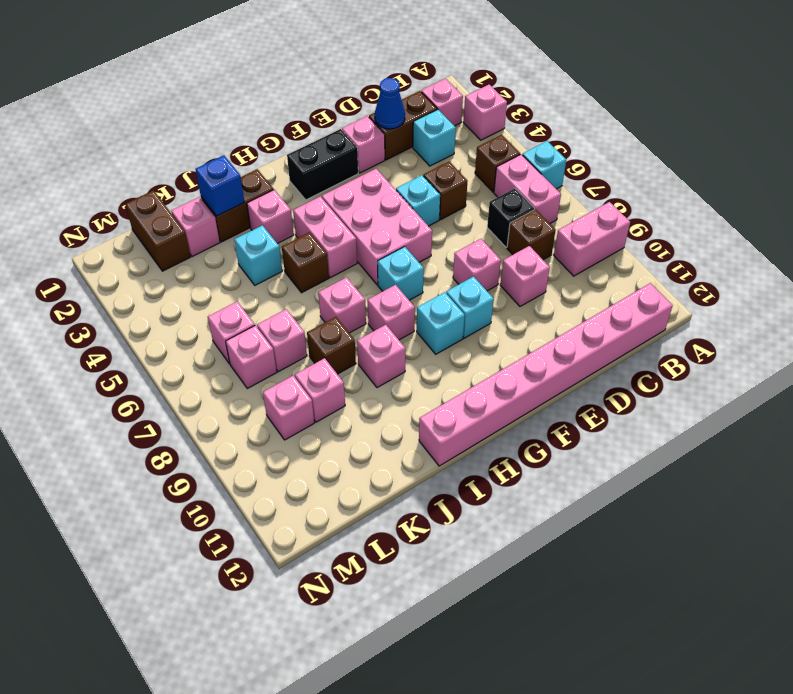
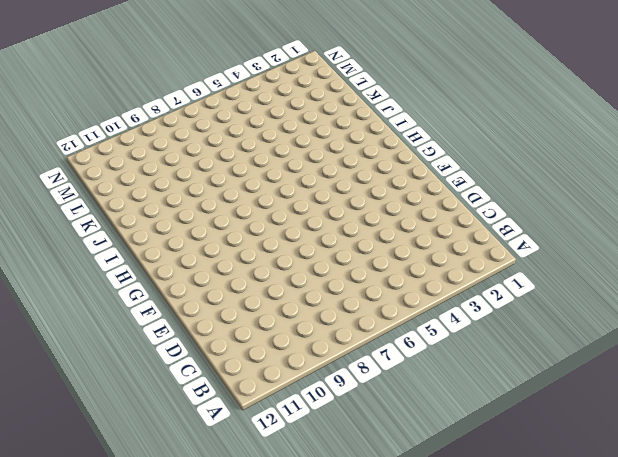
none -> pink 1x1 brick [463,85,507,140]
none -> cyan 1x1 brick [523,141,566,189]
none -> pink 1x2 brick [554,202,630,276]
none -> pink 1x1 brick [421,78,463,126]

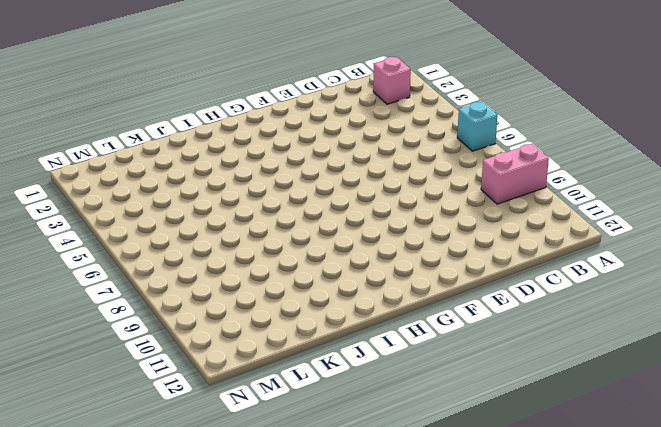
none -> pink 1x1 brick [463,85,507,140]
none -> brown 1x1 brick [475,135,520,192]
none -> pink 1x2 brick [494,154,561,223]
none -> pink 1x8 brick [419,283,673,466]

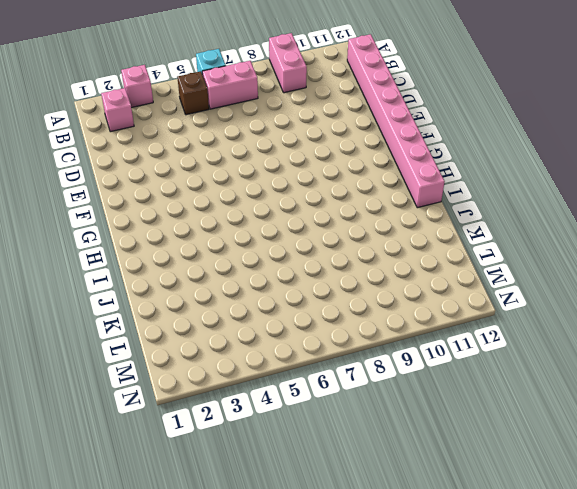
none -> brown 1x2 brick [369,91,437,160]
none -> cyan 1x1 brick [413,109,456,166]
none -> black 1x1 brick [487,189,535,247]
none -> brown 1x1 brick [507,209,556,260]

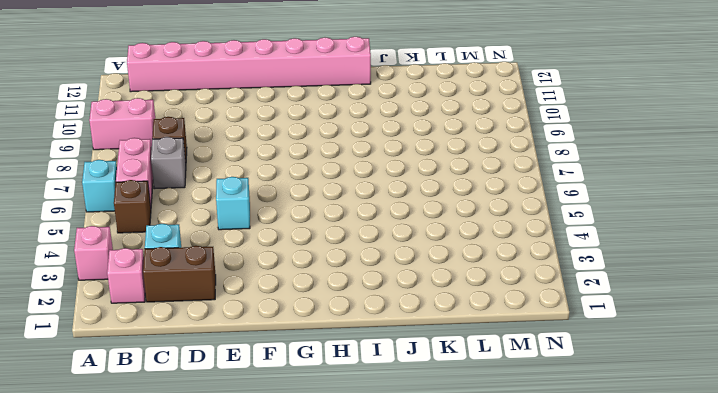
grey 1x1 brick [151,137,186,189] -> black 1x1 brick [487,189,535,247]
none -> brown 1x1 brick [423,162,467,219]
none -> pink 1x1 brick [500,246,550,306]
none -> pink 1x1 brick [342,116,385,173]
none -> pink 1x1 brick [453,239,501,291]

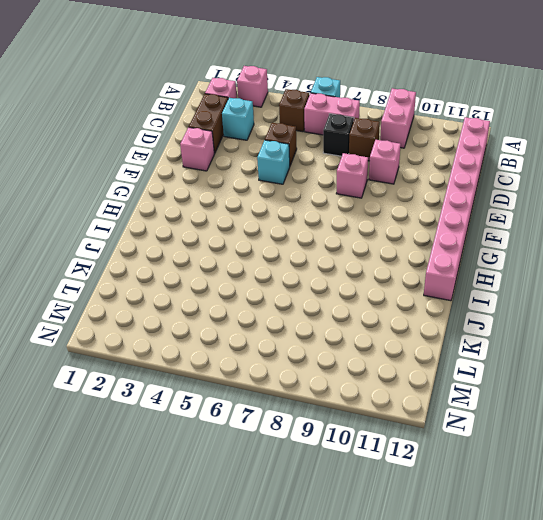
none -> black 1x2 brick [287,129,358,200]
none -> pink 2x3 brick [322,169,432,285]
none -> cyan 1x1 brick [446,277,494,338]
none -> cyan 1x1 brick [378,247,424,300]

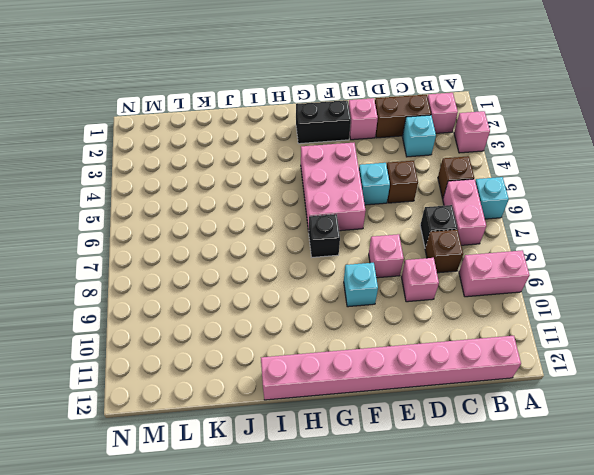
black 1x1 brick [309,214,340,257] -> cyan 1x1 brick [378,247,424,300]
none -> cyan 1x1 brick [417,292,465,354]
none -> pink 1x2 brick [293,196,357,278]
none -> pink 1x1 brick [368,285,415,340]
none -> brown 1x2 brick [201,169,274,242]

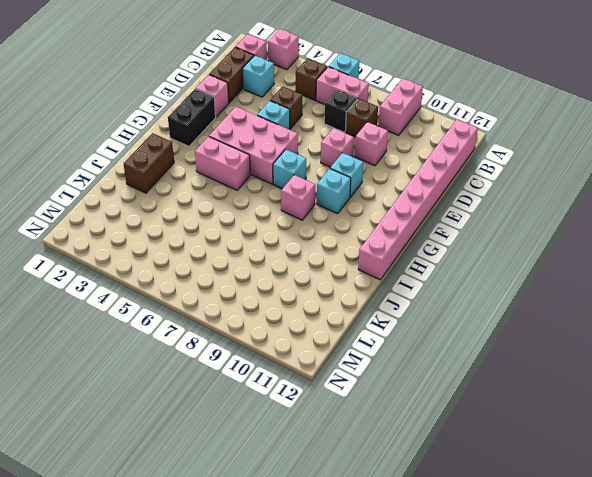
none -> pink 1x1 brick [247,190,294,244]
none -> brown 1x1 brick [282,232,329,293]
none -> pink 1x1 brick [318,277,366,333]
none -> pink 1x1 brick [357,325,405,388]

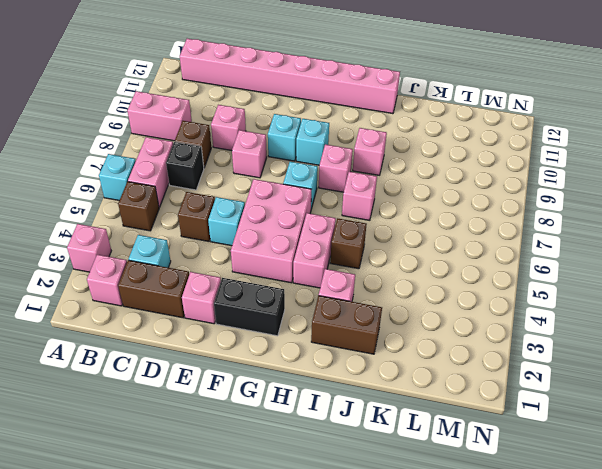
none -> cyan 1x1 brick [234,225,282,285]
none -> brown 1x1 brick [307,317,356,374]
none -> pink 1x1 brick [171,197,220,257]
none -> pink 1x1 brick [257,309,307,372]

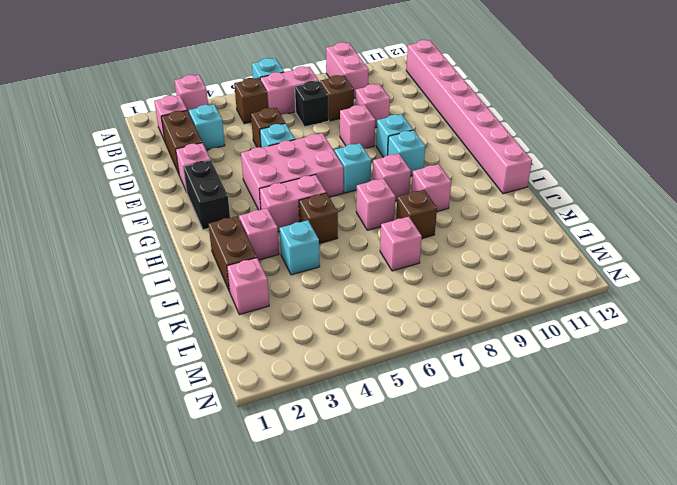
none -> pink 1x1 brick [295,358,345,422]
none -> brown 1x2 brick [126,190,191,271]
none -> pink 1x1 brick [208,301,255,364]
none -> pink 1x1 brick [226,325,277,388]

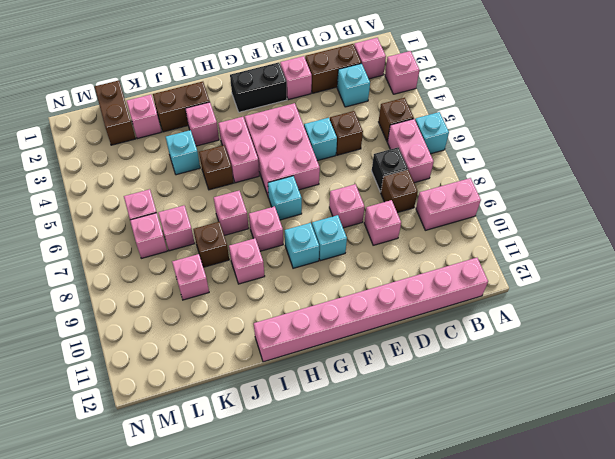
none -> pink 1x1 brick [263,376,314,440]
none -> blue 1x1 cone [375,78,405,129]
none -> blue 1x1 brick [196,155,244,216]

